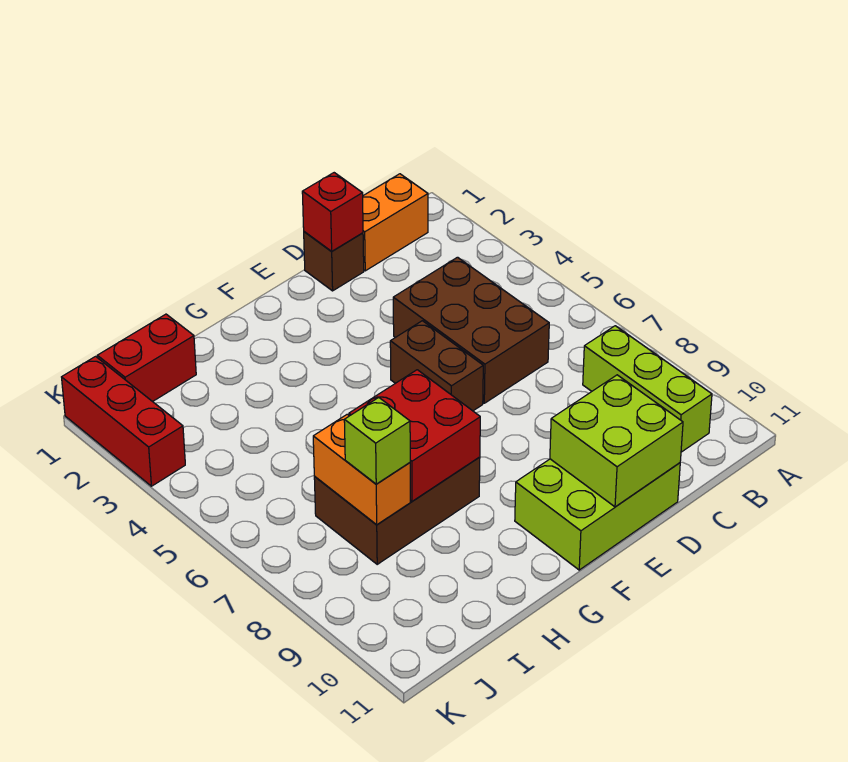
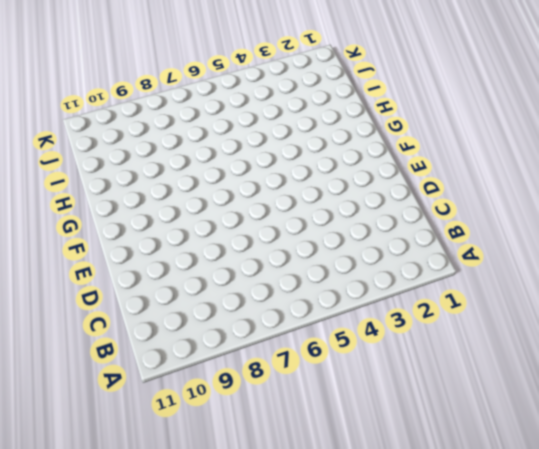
none -> orange 1x2 brick [363,174,428,271]
none -> lime 1x3 brick [583,326,712,452]
none -> brown 2x3 brick [393,257,549,403]

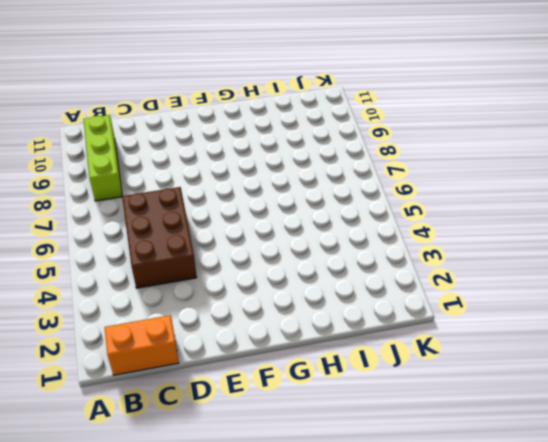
none -> brown 1x1 brick [304,232,364,291]
none -> lime 2x3 brick [515,459,680,570]
none -> brown 1x2 brick [390,321,483,411]

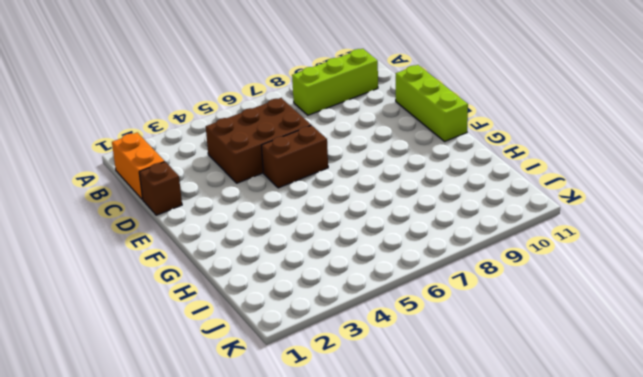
lime 1x3 brick [396,65,468,141] -> lime 2x3 brick [515,459,680,570]
none -> brown 2x3 brick [314,457,480,564]
none -> red 1x2 brick [97,314,196,402]
none -> red 1x3 brick [62,356,185,486]

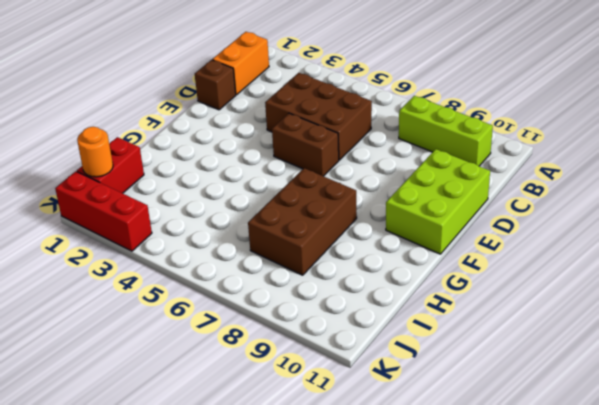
orange 1x1 round brick [77,127,113,177] -> none
none -> red 1x1 brick [302,173,363,251]
none -> lime 2x2 brick [550,375,683,507]
none -> red 2x2 brick [349,370,480,501]

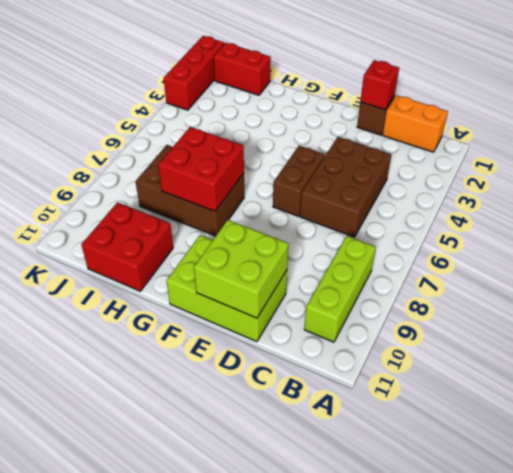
red 2x2 brick [81,202,173,291] -> none
none -> orange 1x2 brick [313,414,410,525]
none -> lime 1x1 brick [344,398,410,484]

